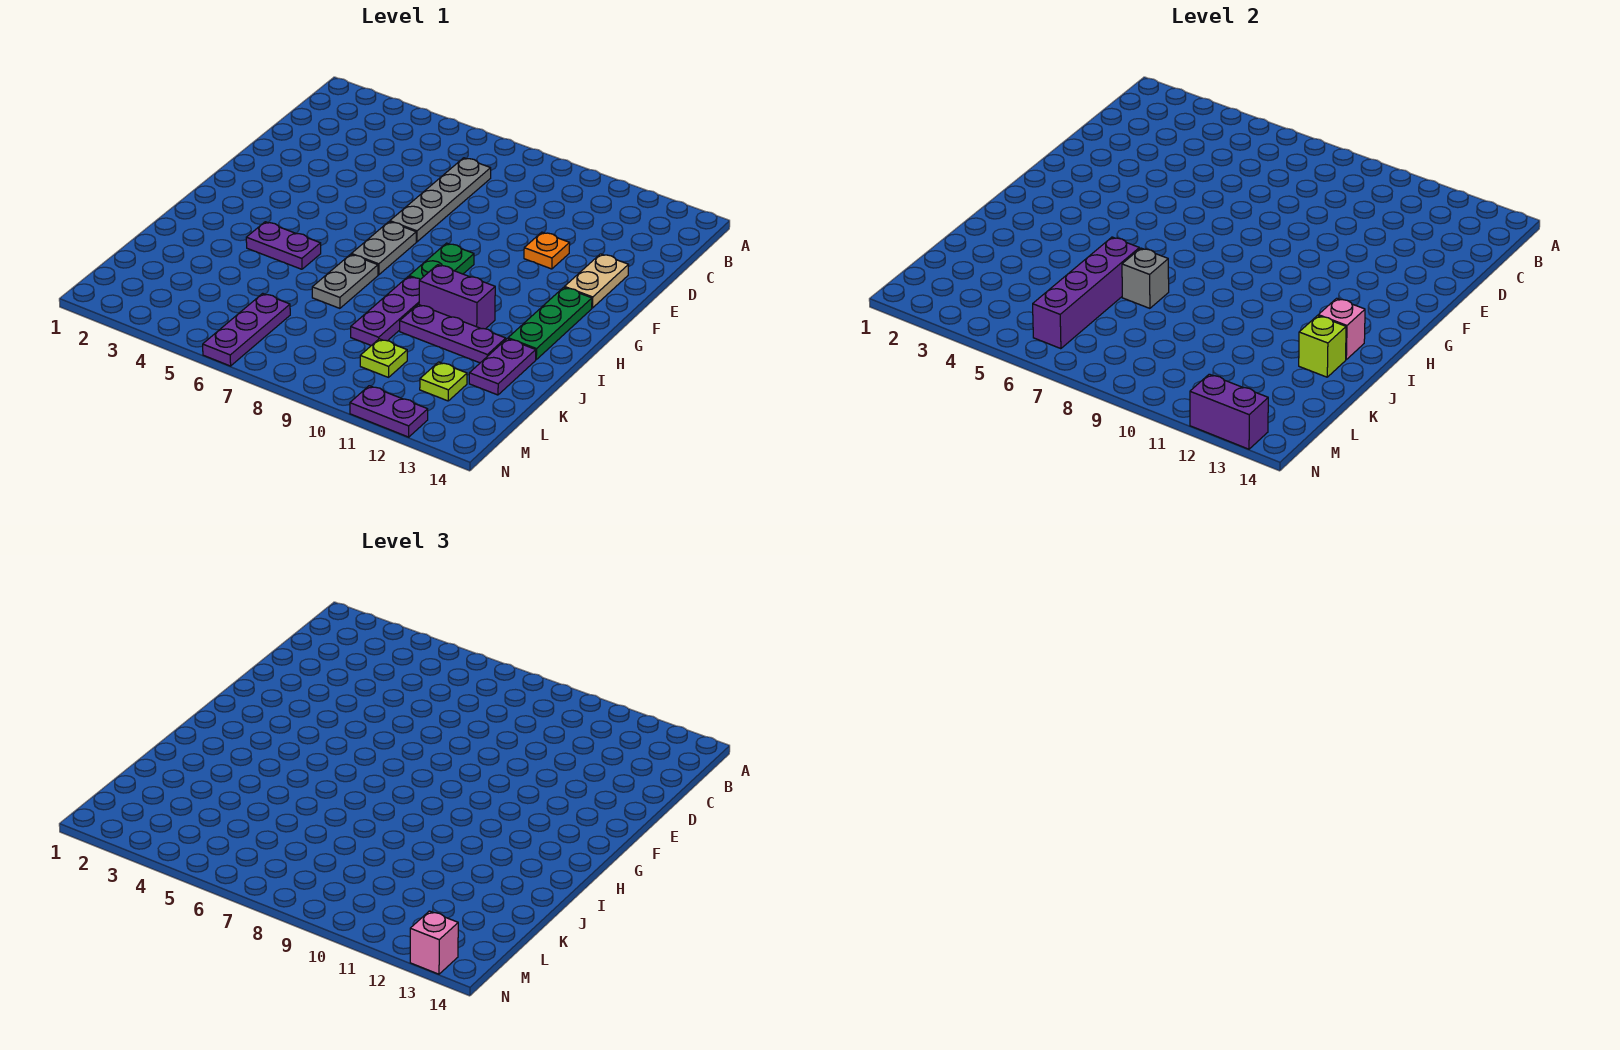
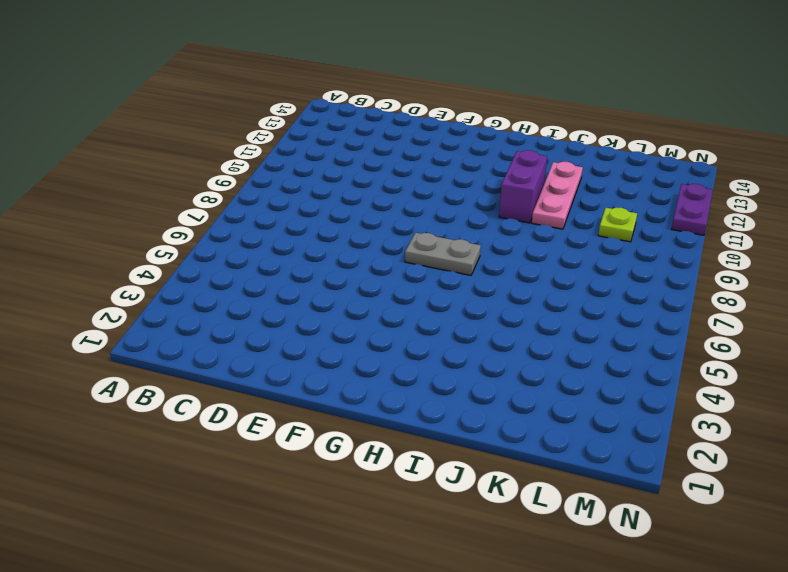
pink 1x3 plate [532,162,583,229] -> purple 1x3 plate [400,304,506,363]
none -> grey 1x4 plate [390,158,491,242]
none -> orange 1x1 plate [524,232,570,269]
none -> tan 1x2 plate [565,254,629,308]

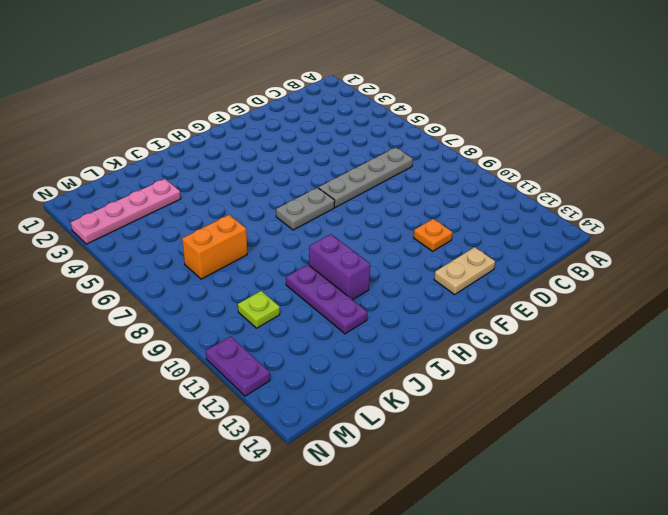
pink 1x4 plate [71,179,181,244] -> none
orange 1x2 brick [182,215,247,279] -> none
none -> green 1x2 plate [409,243,474,279]
none -> green 1x3 plate [508,287,592,359]
none -> purple 1x2 plate [246,222,321,269]

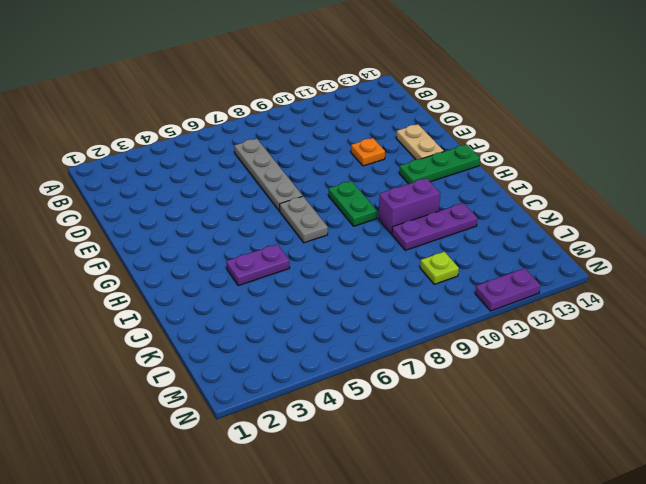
green 1x3 plate [399,144,480,184] -> green 1x3 plate turned to [508,287,592,359]
none -> grey 1x2 plate [312,254,378,308]
none -> purple 1x3 plate [351,276,420,346]
none -> purple 1x2 plate [469,339,536,395]

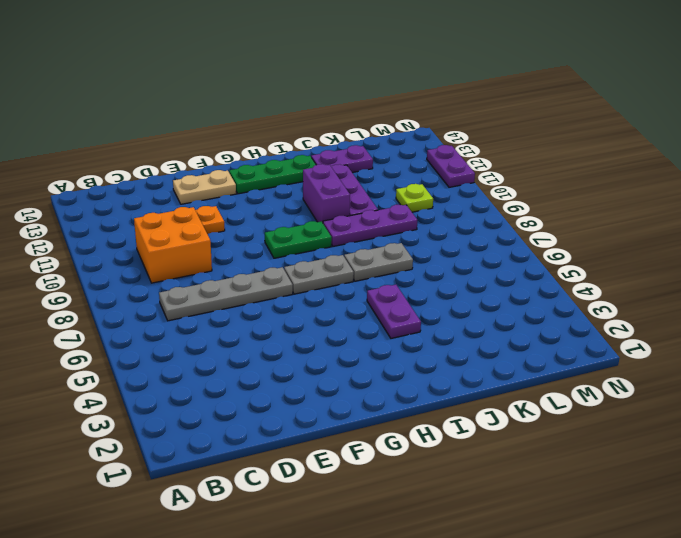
orange 2x2 brick [134,207,212,283] -> none
none -> purple 1x3 plate [203,293,290,366]
none -> lime 1x1 plate [420,362,467,401]
none -> pink 1x1 brick [1318,298,1365,359]

